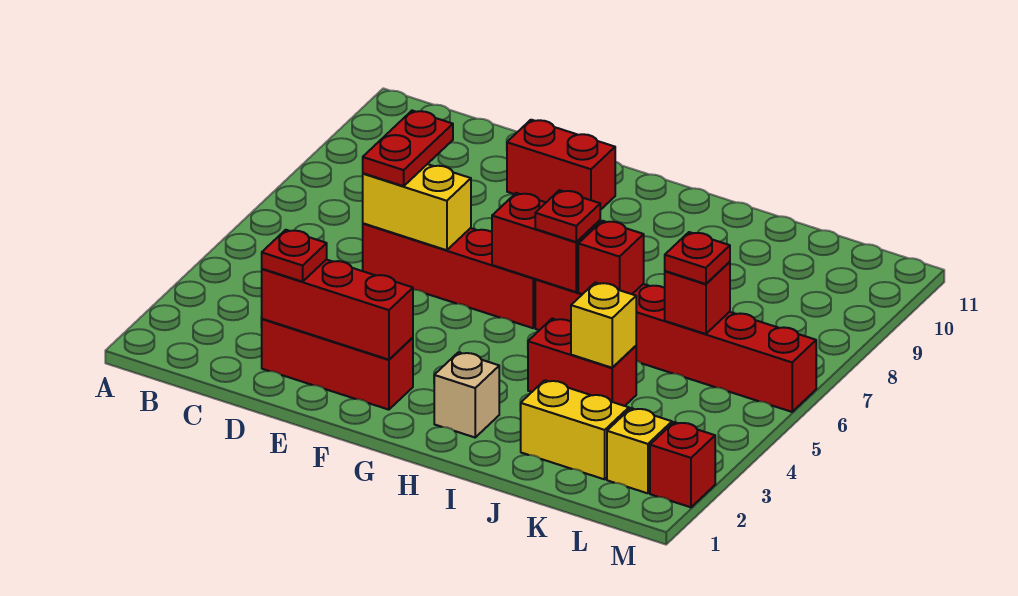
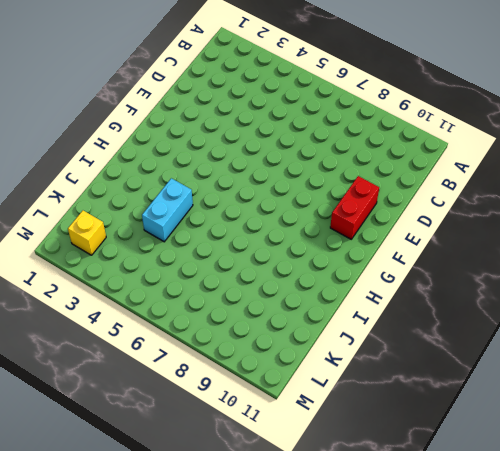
cyan 1x2 brick [142,178,193,242] -> red 1x2 brick [528,319,636,406]
none -> red 1x3 brick [262,319,413,410]
none -> red 1x4 brick [363,223,536,328]
none -> tan 1x1 brick [434,352,499,437]

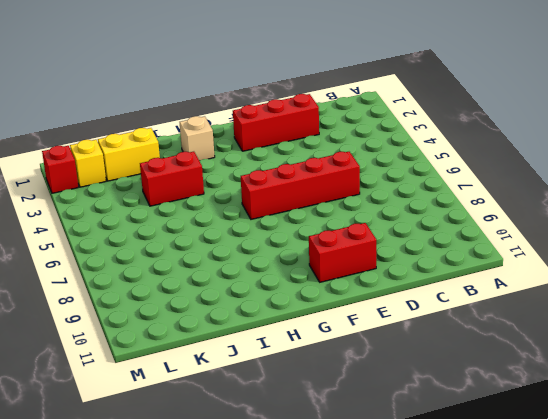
none -> red 1x6 brick [535,279,816,412]
none -> red 1x3 brick [262,260,413,360]
none -> yellow 1x2 brick [363,164,471,250]

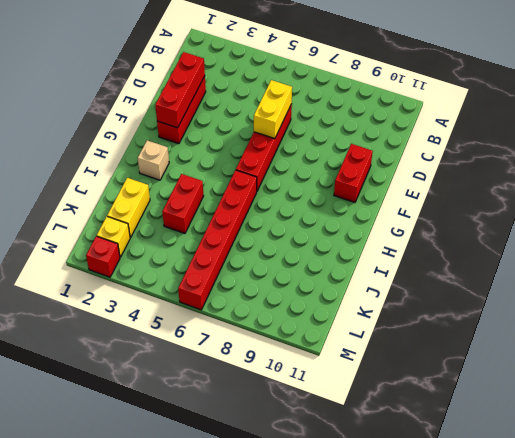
none -> red 1x2 brick [492,193,600,292]
none -> red 1x1 brick [578,221,644,294]
none -> yellow 1x1 brick [571,282,636,368]

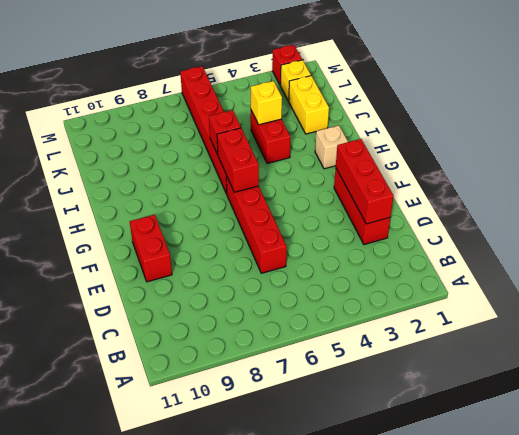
none -> yellow 1x2 brick [363,164,471,250]
none -> red 1x1 brick [665,262,730,334]
none -> red 1x1 plate [262,230,327,282]

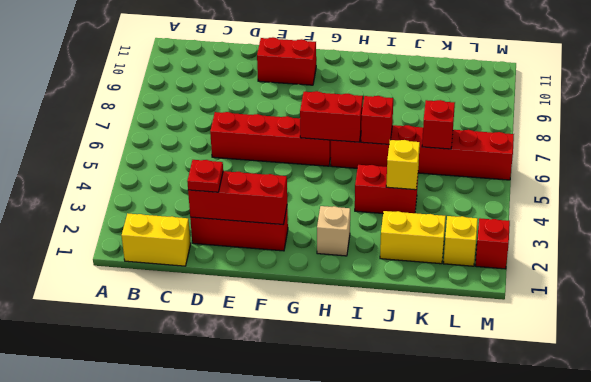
yellow 1x2 brick [122,214,191,266] -> yellow 1x2 brick moved to [363,164,471,250]
none -> red 1x2 plate [363,111,453,186]
none -> red 1x1 plate [535,190,600,242]
none -> red 1x1 plate [665,232,730,284]

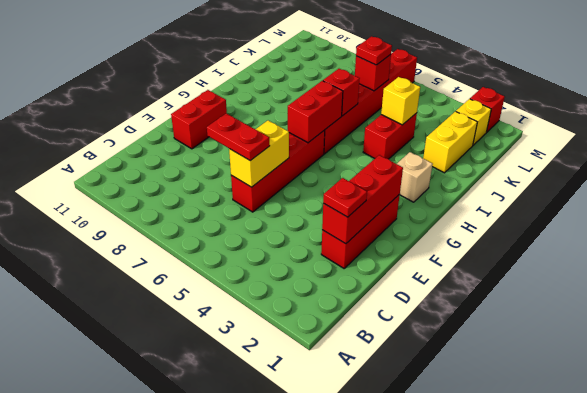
none -> red 1x1 plate [535,190,600,242]

